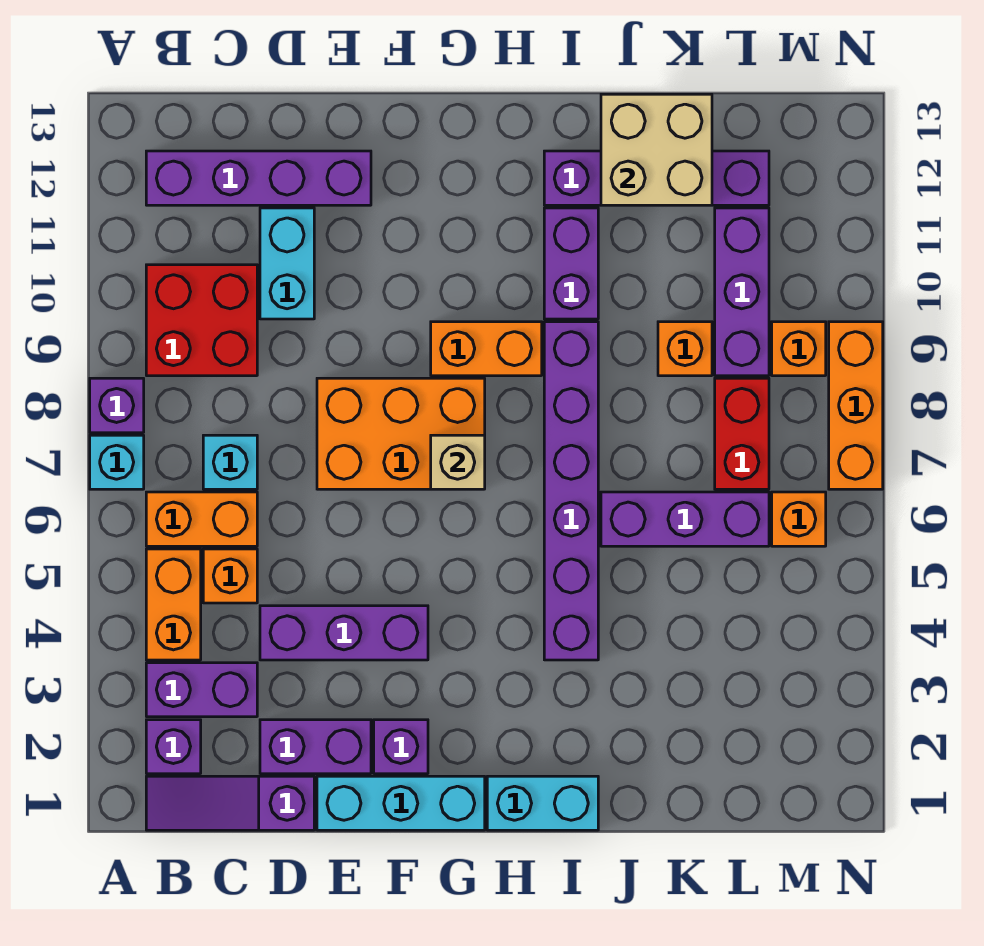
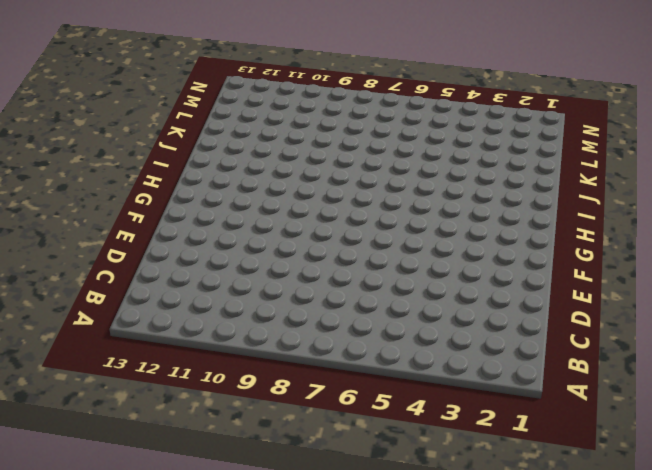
none -> cyan 1x1 brick [90,435,144,489]
none -> purple 1x1 brick [90,378,144,433]
none -> purple 1x3 slope [146,776,314,830]
none -> purple 1x1 brick [146,720,201,774]

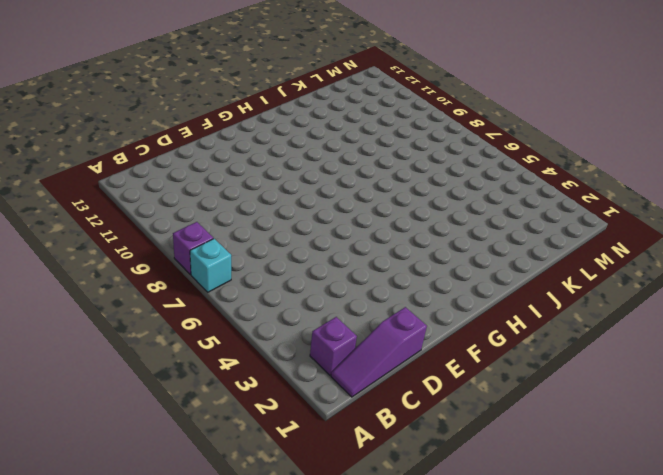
none -> purple 1x2 brick [146,663,257,717]
none -> orange 1x2 brick [146,549,201,660]
none -> orange 1x2 brick [146,492,257,546]
none -> red 2x2 brick [146,265,257,376]

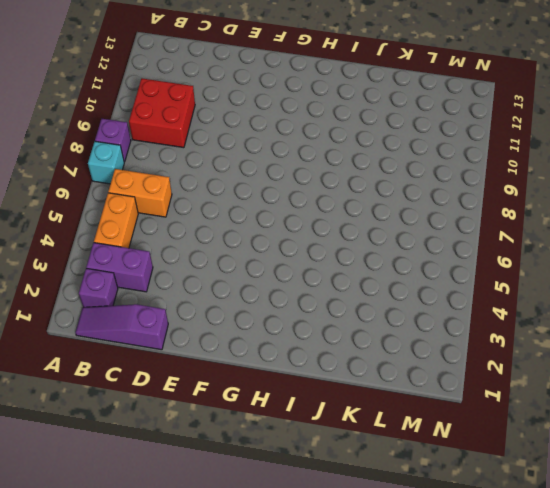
none -> purple 1x4 brick [146,151,371,205]
none -> orange 1x1 brick [203,549,257,603]
none -> cyan 1x1 brick [203,435,257,489]
none -> purple 1x2 brick [260,720,371,774]

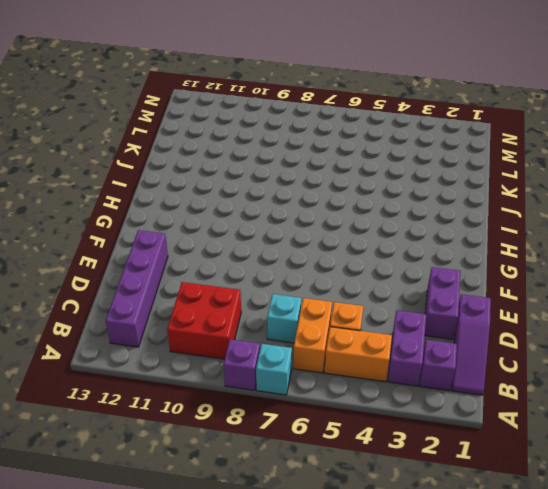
none -> purple 1x3 brick [260,606,428,660]
none -> cyan 1x2 brick [260,208,314,319]
none -> cyan 1x3 brick [317,776,485,830]
none -> orange 2x3 brick [317,378,485,489]

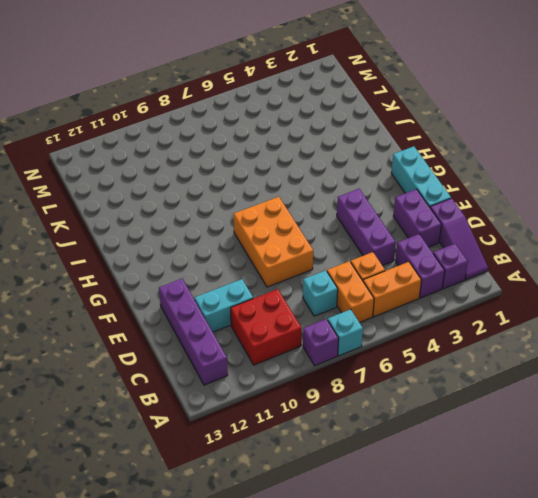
none -> purple 1x1 brick [374,720,428,774]
none -> orange 1x2 brick [431,322,542,376]
none -> cyan 1x2 brick [487,776,598,830]
none -> purple 1x6 brick [544,322,598,660]

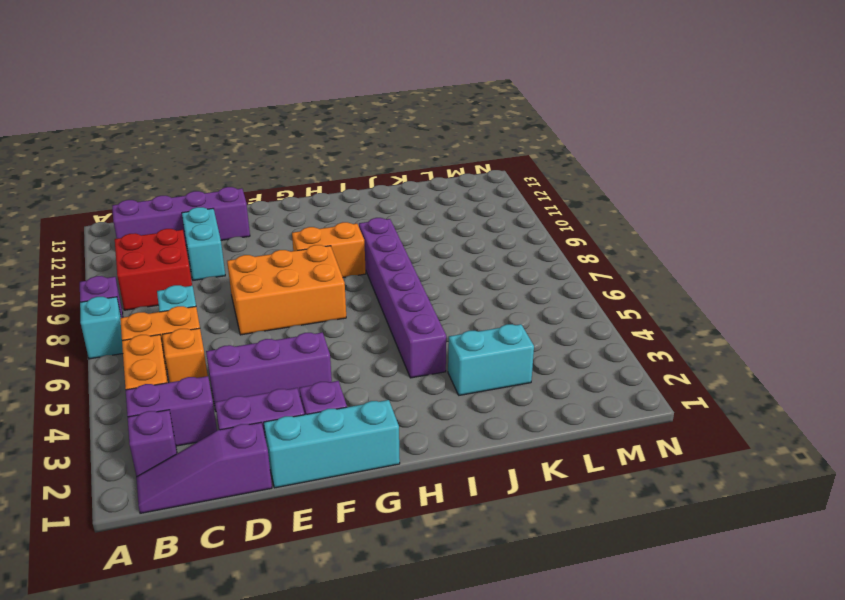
cyan 1x2 brick [448,324,534,395] -> cyan 1x2 brick moved to [487,776,598,830]
none -> purple 1x2 brick [544,208,598,319]
none -> purple 1x4 brick [544,151,769,205]
none -> purple 1x3 brick [601,492,769,546]
none -> orange 1x1 brick [658,322,712,376]

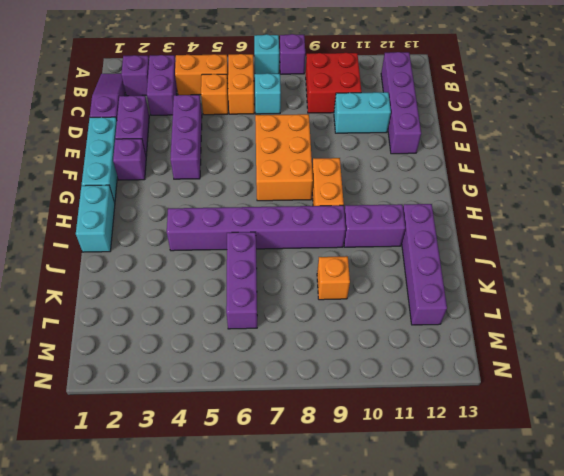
none -> red 1x2 brick [715,378,769,489]
none -> purple 1x3 brick [715,208,769,376]
none -> orange 1x1 brick [772,492,826,546]
none -> orange 1x1 brick [772,322,826,376]

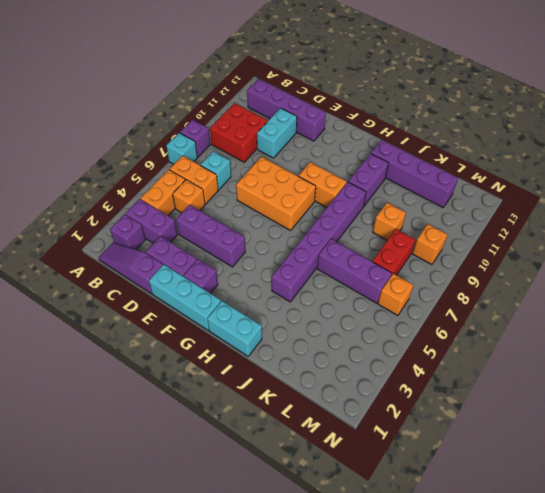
none -> purple 1x3 brick [715,208,769,376]
none -> orange 1x3 brick [829,322,883,489]
none -> tan 1x1 brick [431,435,485,489]
none -> tan 2x2 brick [601,94,712,205]

